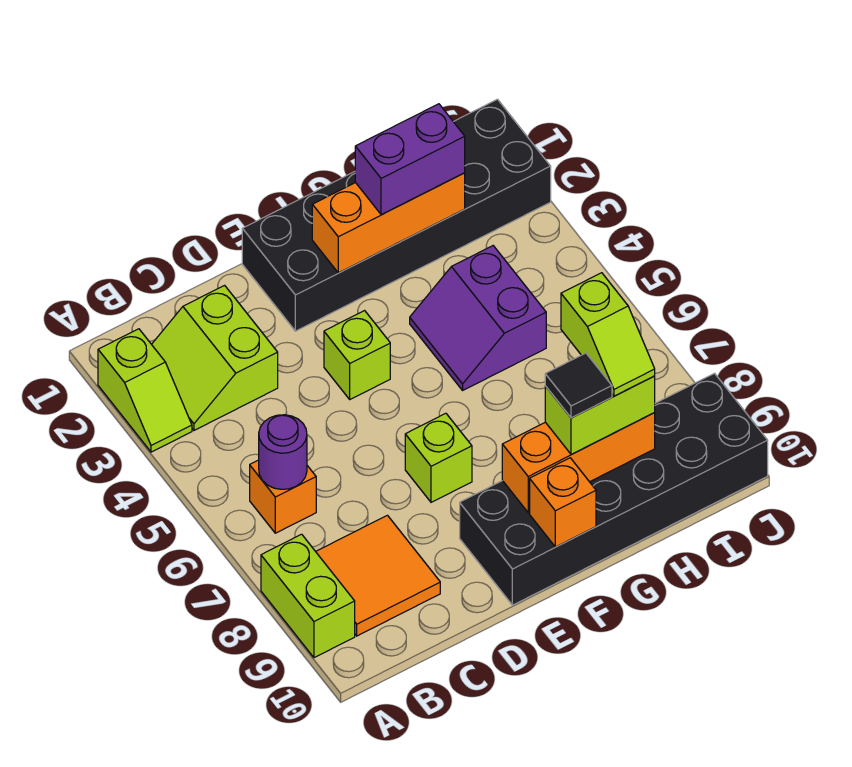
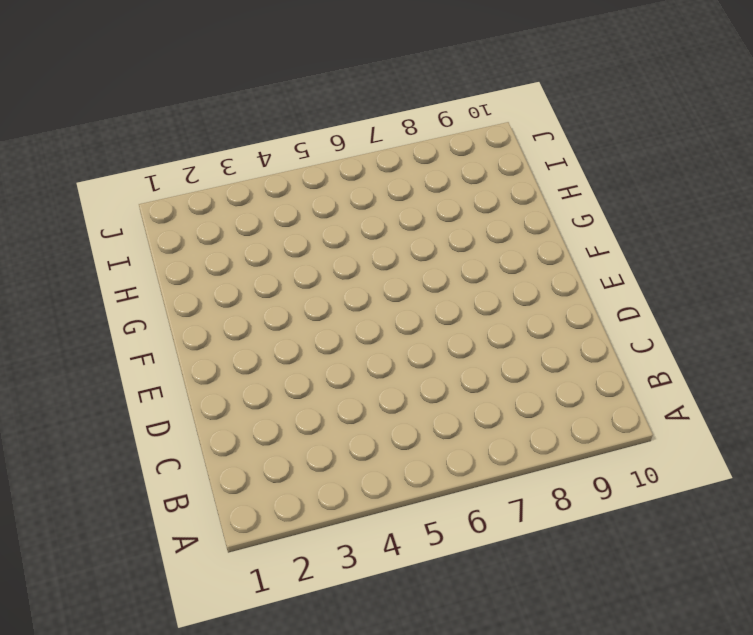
none -> lime 1x2 slope [98,329,192,452]
none -> lime 1x2 brick [261,534,355,658]
none -> lime 2x2 slope [152,285,278,430]

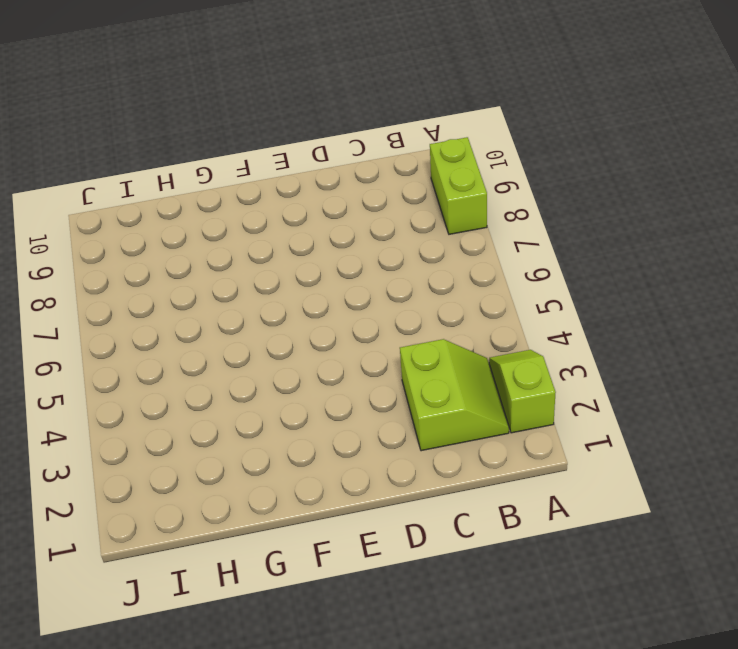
none -> orange 1x1 brick [250,460,316,533]
none -> orange 2x2 tile [316,515,440,636]
none -> black 2x6 brick [242,99,551,331]

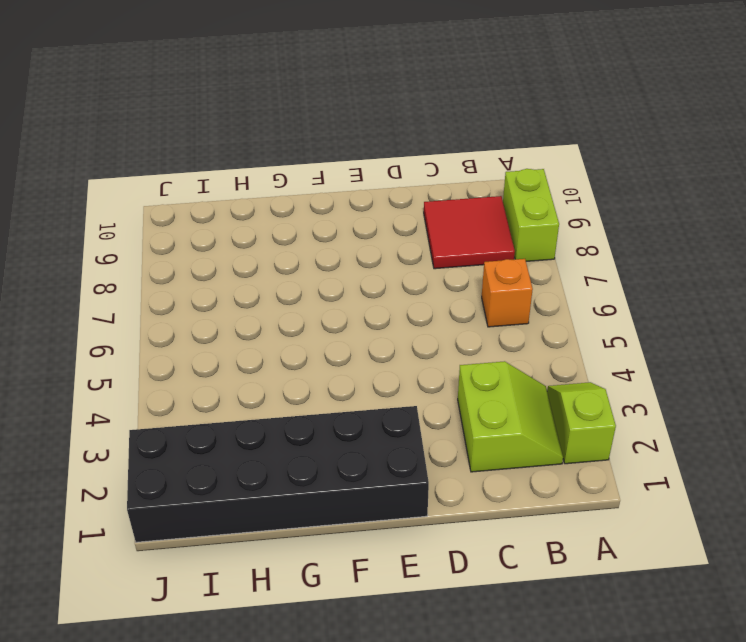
red 2x2 tile [424,196,515,269] -> orange 2x2 tile [316,515,440,636]
none -> lime 1x1 brick [324,311,390,399]
none -> lime 1x1 brick [405,413,472,502]
none -> black 2x6 brick [460,373,768,605]

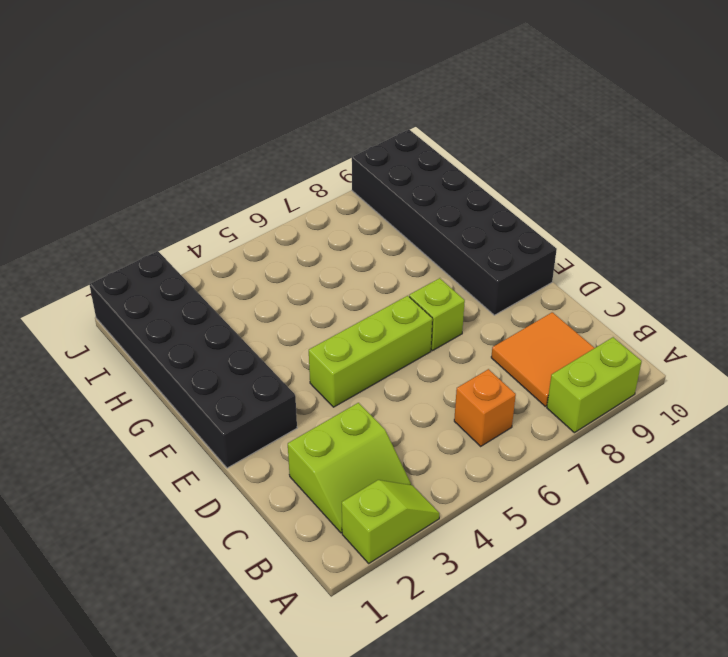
lime 1x3 brick [309,296,432,407] -> lime 1x1 brick [324,311,390,399]
none -> purple 2x2 slope [410,246,546,390]
none -> purple 1x1 round brick [259,415,307,489]
none -> orange 1x3 brick [312,173,465,273]

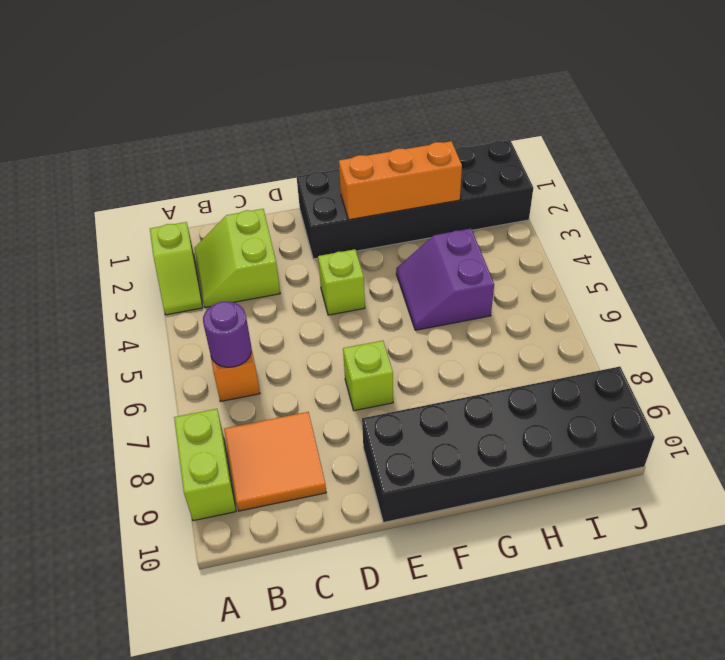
none -> orange 1x3 brick [502,413,655,513]
none -> orange 1x1 brick [530,458,596,547]
none -> purple 1x2 brick [355,104,465,215]

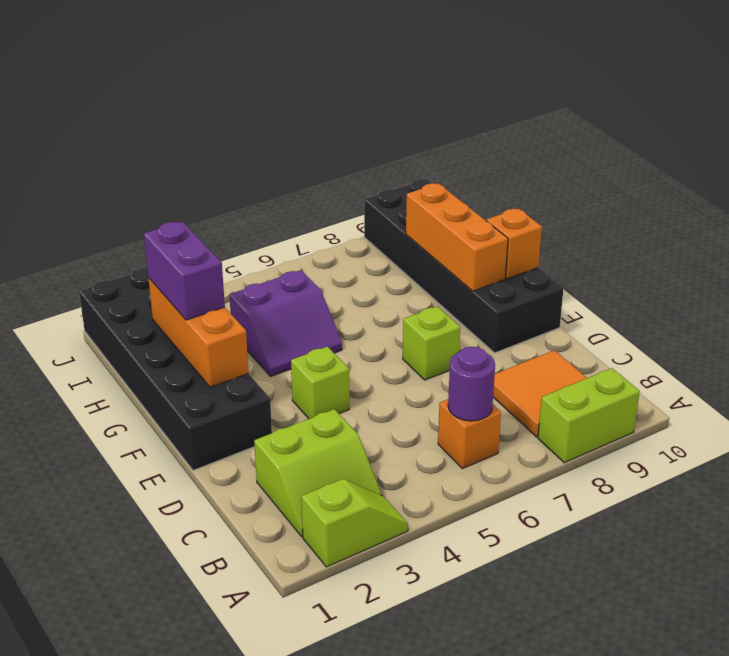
none -> lime 1x2 brick [545,376,655,455]
none -> black 1x1 tile [545,353,612,418]
none -> lime 1x2 slope [561,273,655,396]

